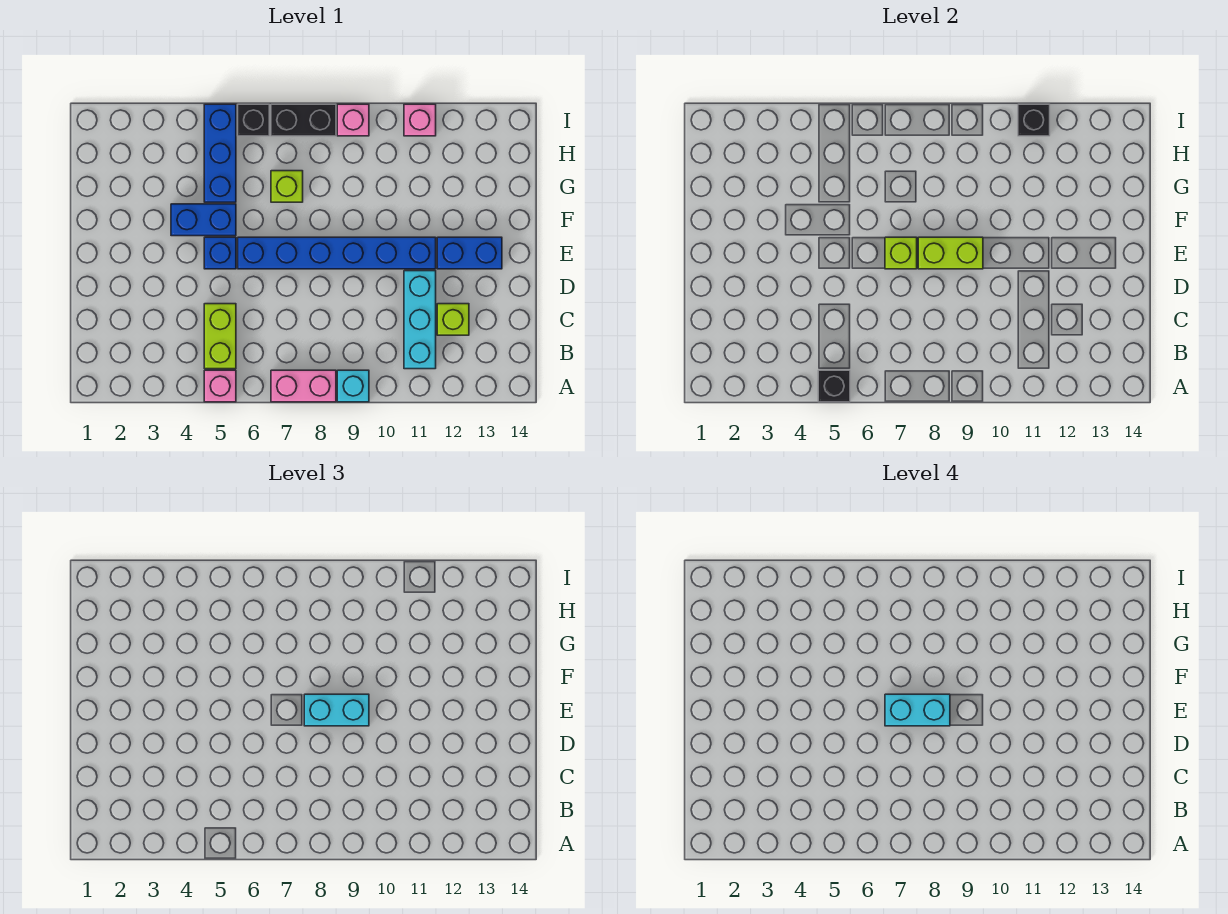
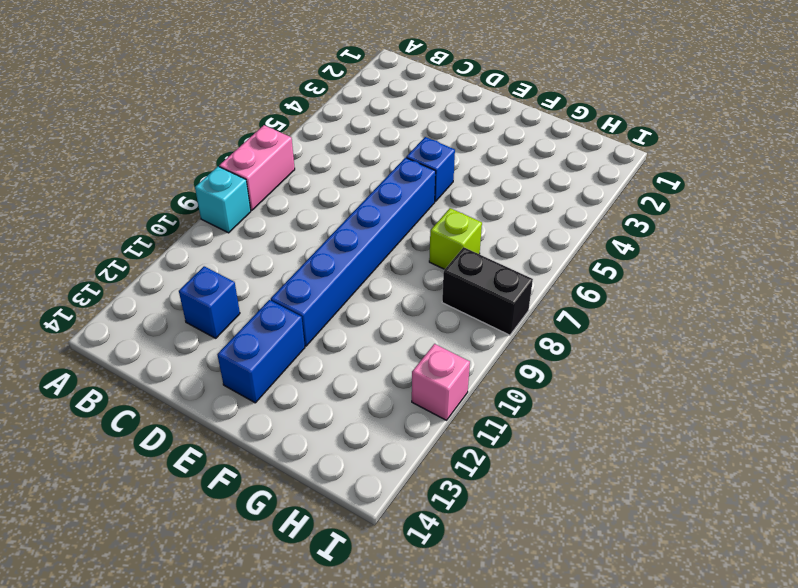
blue 1x1 brick [179,266,240,338] -> lime 1x1 brick [437,304,469,335]
black 1x2 brick [442,247,533,335] -> black 1x2 brick turned to [271,104,336,136]
none -> pink 1x1 brick [204,370,236,402]
none -> lime 1x2 brick [204,304,236,369]
none -> cyan 1x3 brick [404,271,436,369]

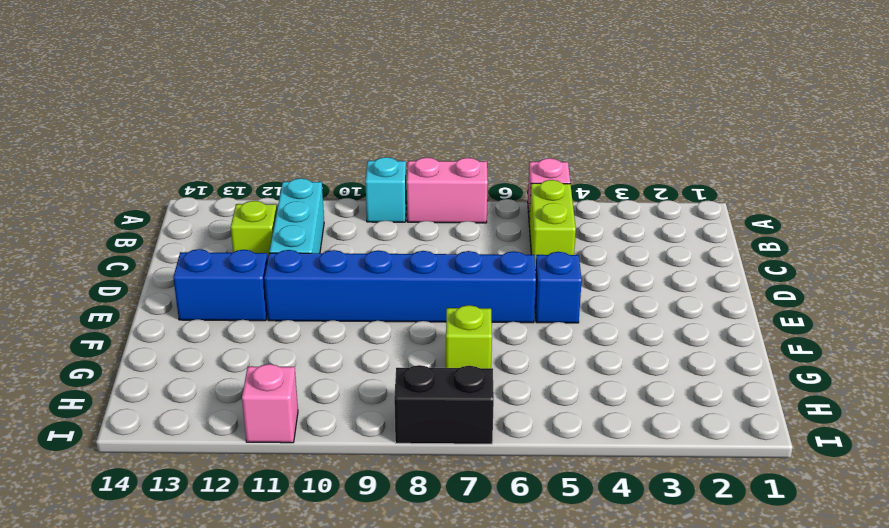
none -> blue 1x2 brick [171,204,236,236]
none -> blue 1x3 brick [204,104,236,202]
none -> black 1x1 brick [238,104,269,136]

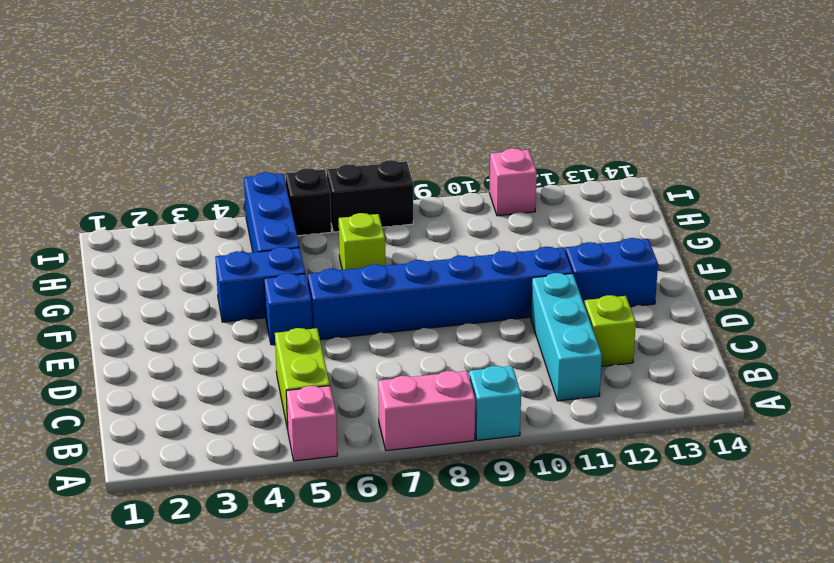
none -> pink 1x1 brick [337,104,369,136]
none -> black 1x1 brick [818,370,850,402]
none -> lime 1x1 brick [885,237,917,269]

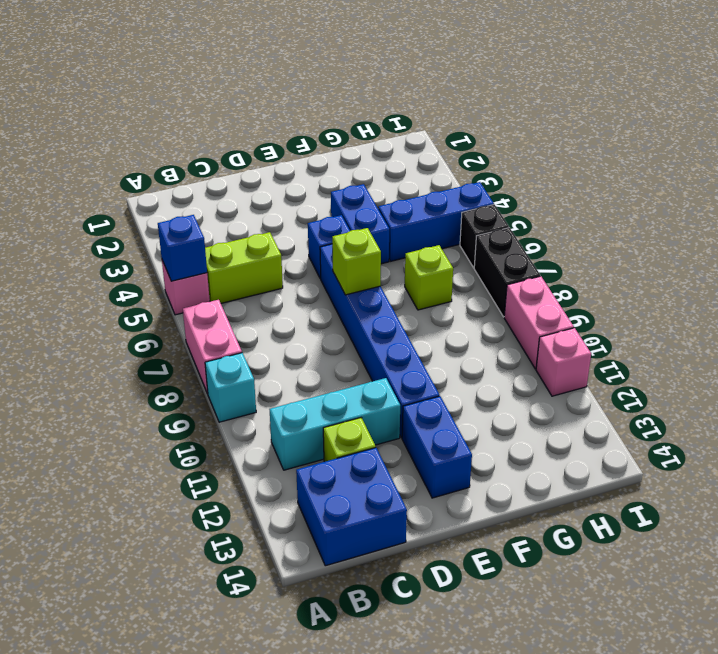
blue 1x1 brick [158,215,207,281] -> black 1x1 brick [818,370,850,402]
blue 2x2 brick [296,448,407,566] -> none
pink 1x2 brick [504,276,574,369] -> pink 1x1 brick [337,104,369,136]
none -> lime 1x2 brick [918,237,983,269]
none -> black 1x1 brick [1018,104,1050,136]
none -> cyan 1x2 brick [304,694,369,726]

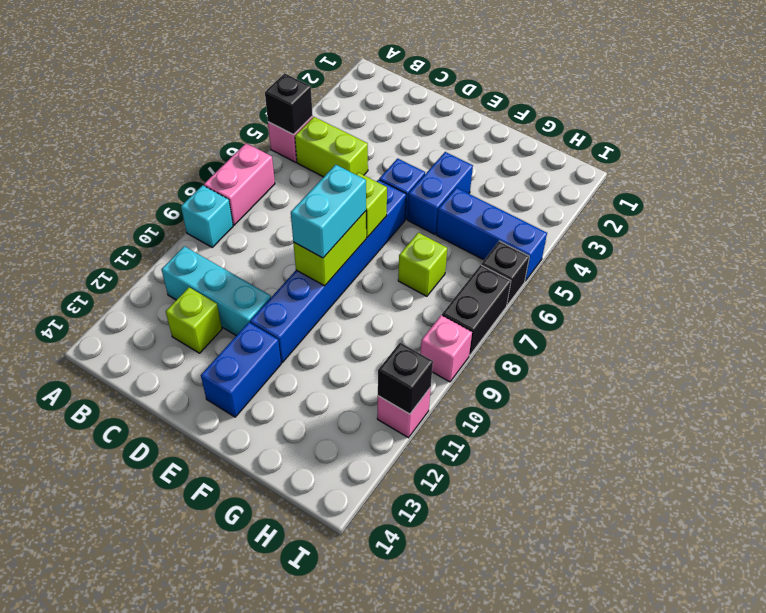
none -> cyan 1x2 brick [885,694,950,726]

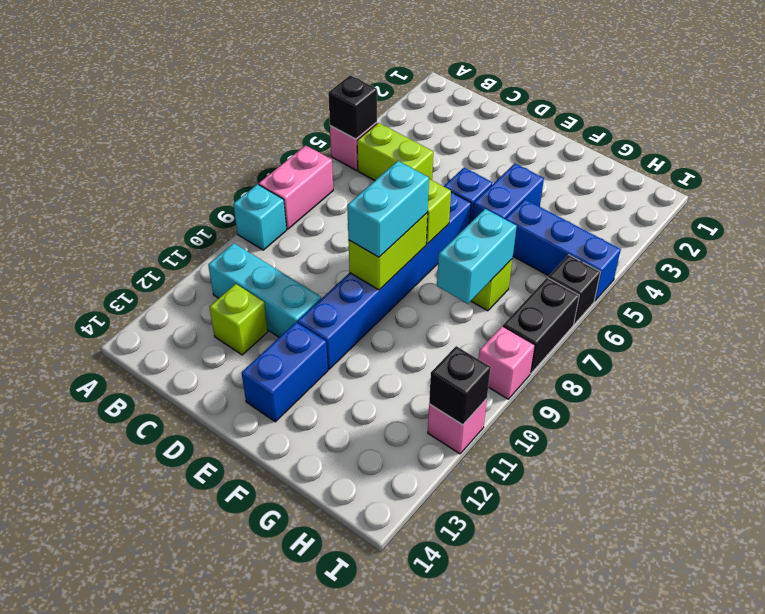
cyan 1x2 brick [437,209,517,304] -> cyan 1x2 brick moved to [885,694,950,726]

